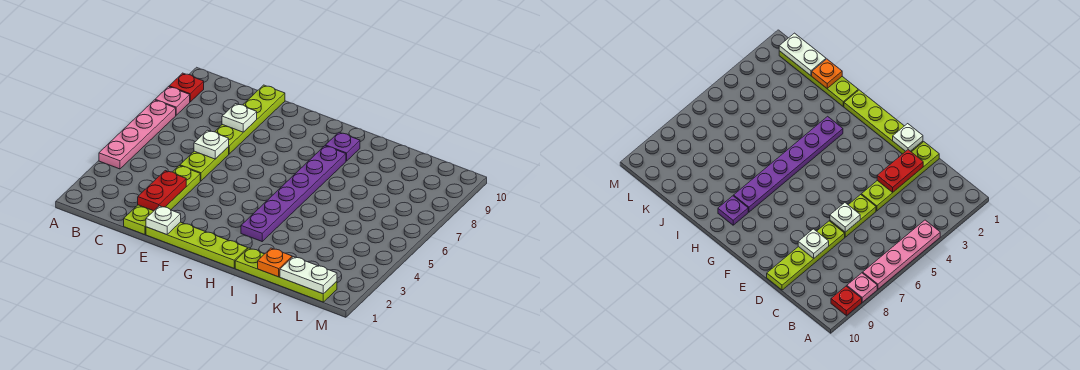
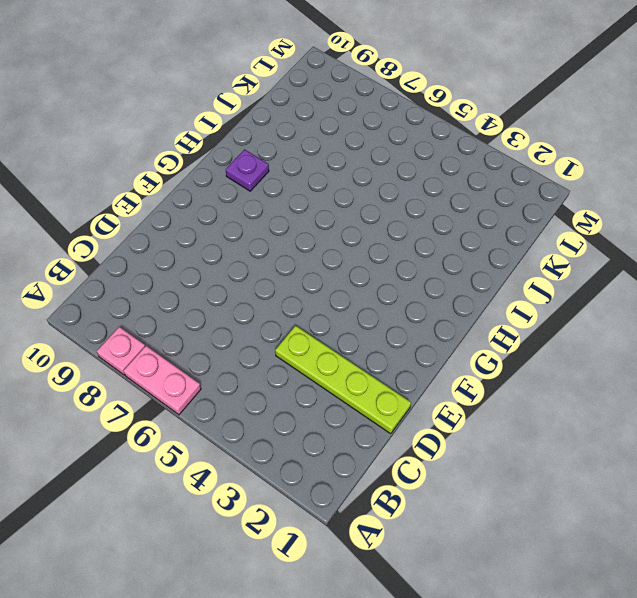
pink 1x2 plate [123,346,201,415] -> pink 1x4 plate [99,100,176,169]
none -> red 1x1 plate [169,73,204,102]
none -> lime 1x2 plate [180,147,229,181]
none -> lime 1x4 plate [215,85,285,154]

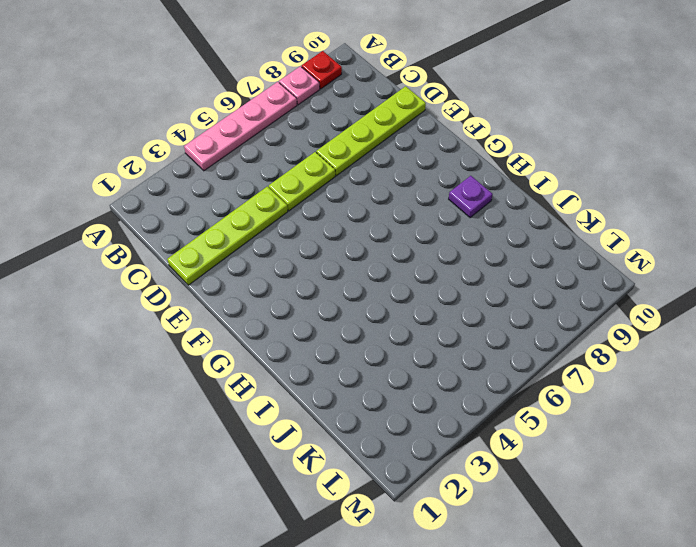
none -> lime 1x4 plate [146,222,248,268]
none -> purple 1x6 plate [241,146,346,241]
none -> lime 1x4 plate [235,248,337,302]

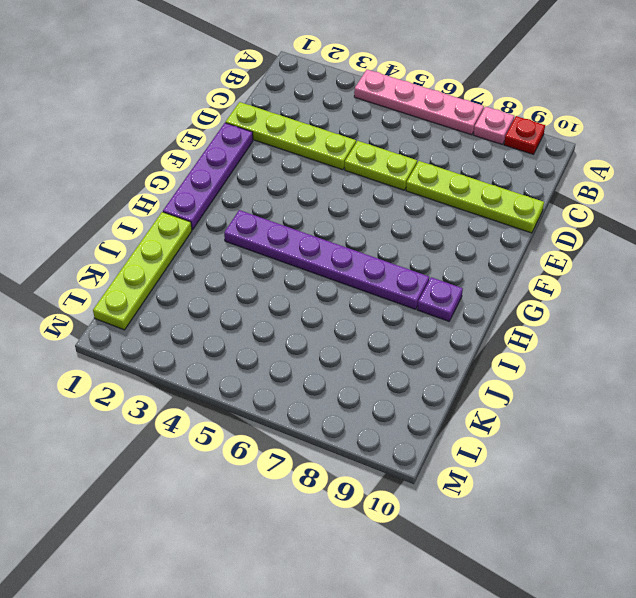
purple 1x4 plate [163,123,253,230] -> lime 1x4 plate [146,222,248,268]
none -> red 1x2 plate [138,171,186,211]
none -> white 1x1 plate [194,130,229,159]
none -> white 1x1 plate [222,104,257,132]

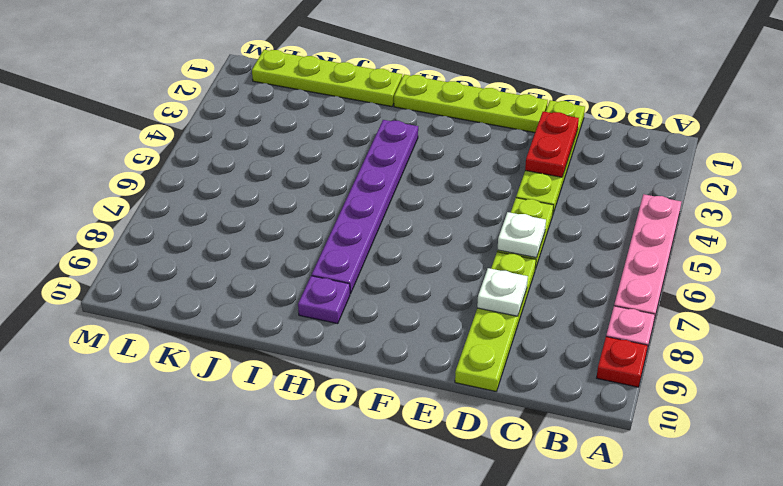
none -> white 1x1 plate [146,206,181,235]
none -> orange 1x1 plate [258,248,292,277]
none -> white 1x2 plate [280,257,337,294]

